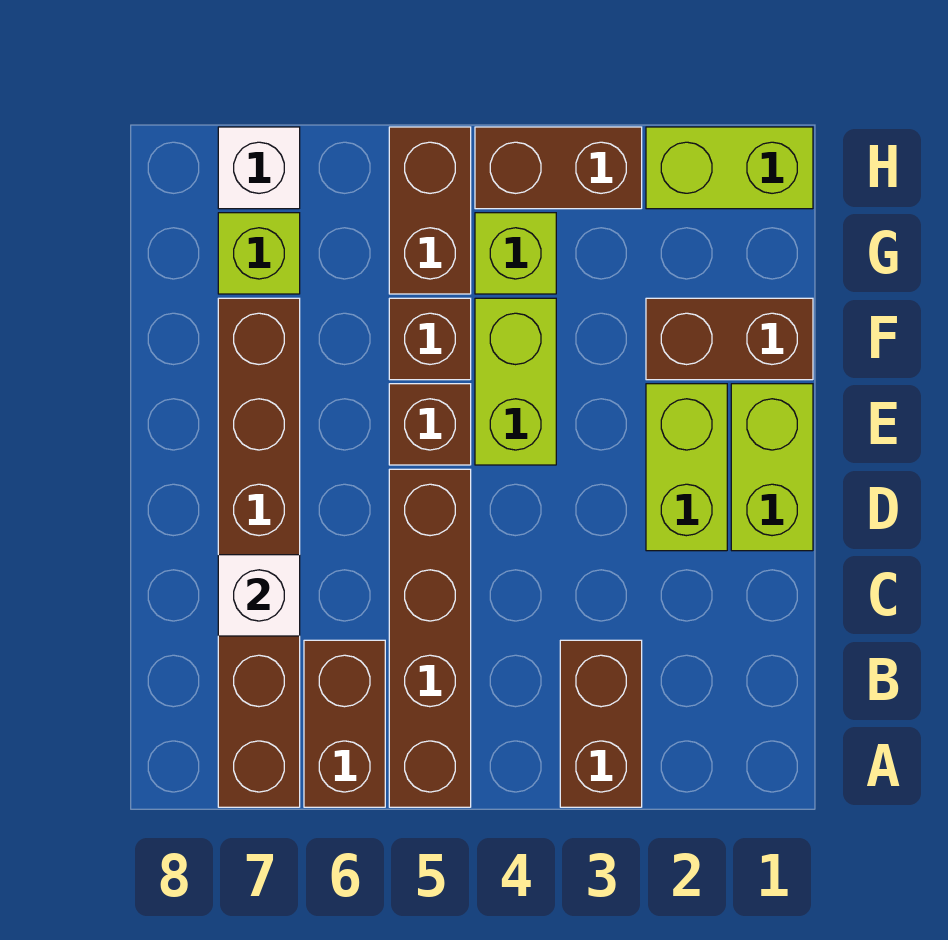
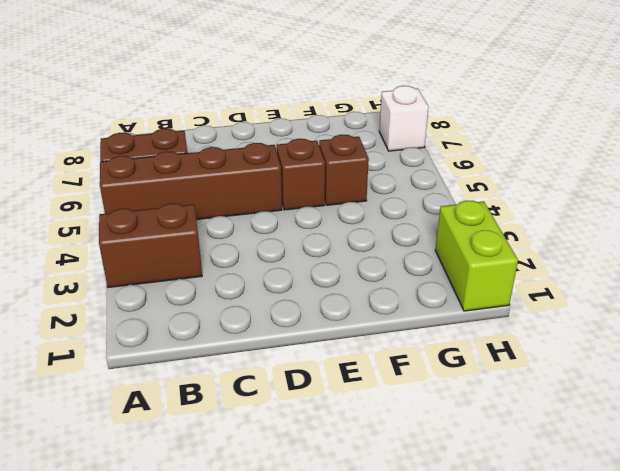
none -> brown 1x6 brick [218,298,300,807]
none -> lime 1x2 brick [731,384,813,551]
none -> lime 1x2 brick [646,384,727,551]

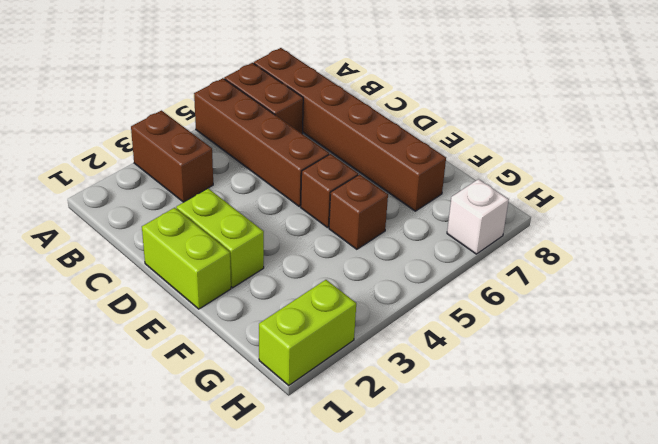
none -> lime 1x2 brick [475,298,556,465]
none -> brown 1x2 brick [646,298,813,380]
none -> lime 1x1 brick [475,213,556,294]

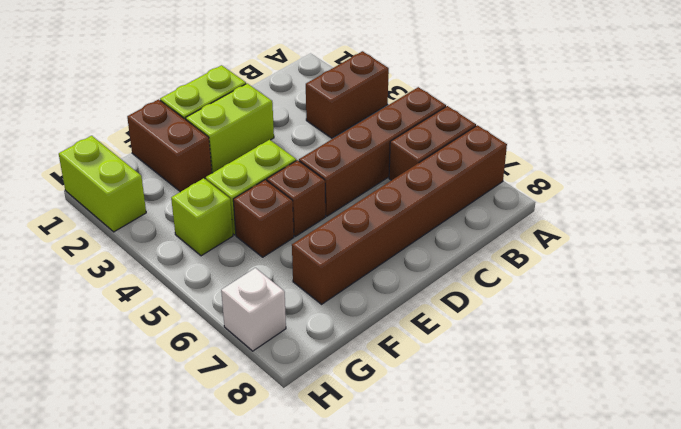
none -> brown 1x2 brick [389,127,471,294]
none -> lime 1x1 brick [218,213,300,294]
none -> brown 1x2 brick [475,127,642,209]

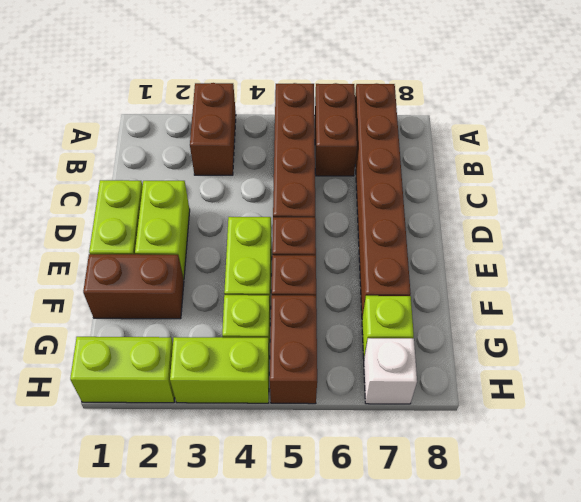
lime 1x2 brick [170,337,269,403] -> brown 1x2 brick [475,127,642,209]
none -> white 1x1 brick [218,555,300,636]

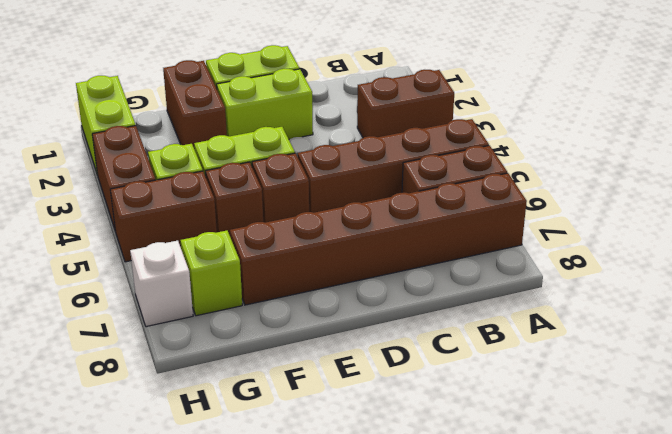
none -> white 1x1 brick [218,555,300,636]

